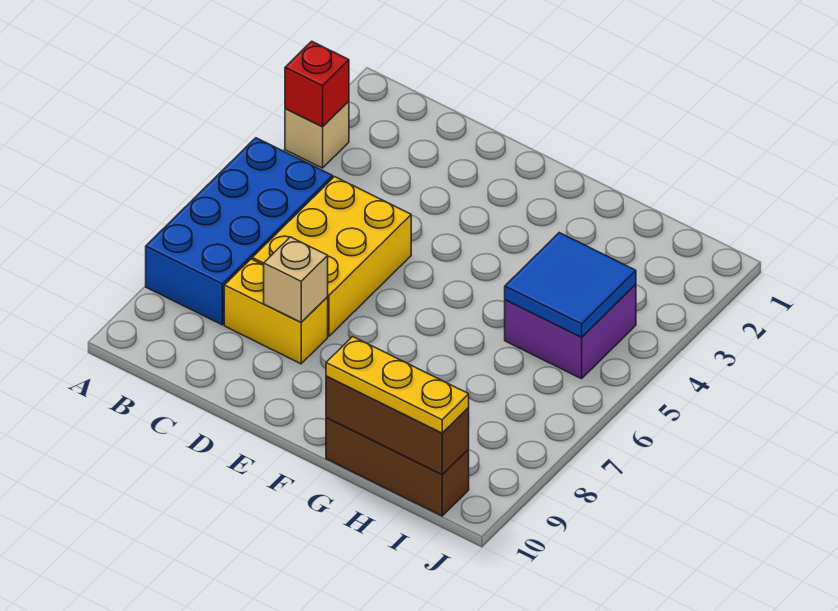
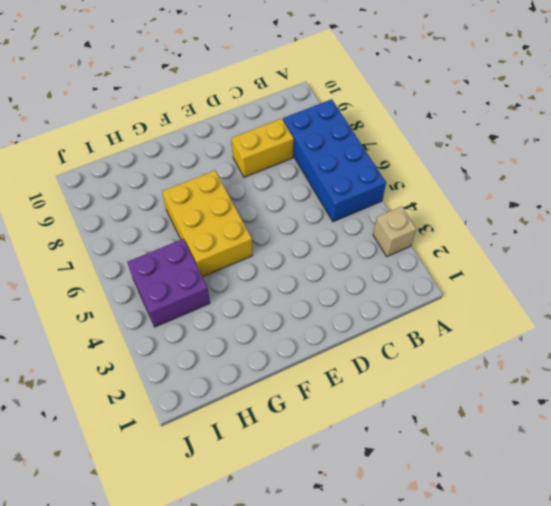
yellow 2x3 brick [162,171,253,277] -> yellow 2x3 brick moved to [252,177,411,336]
none -> brown 1x3 brick [326,418,469,516]
none -> red 1x1 brick [285,41,349,127]

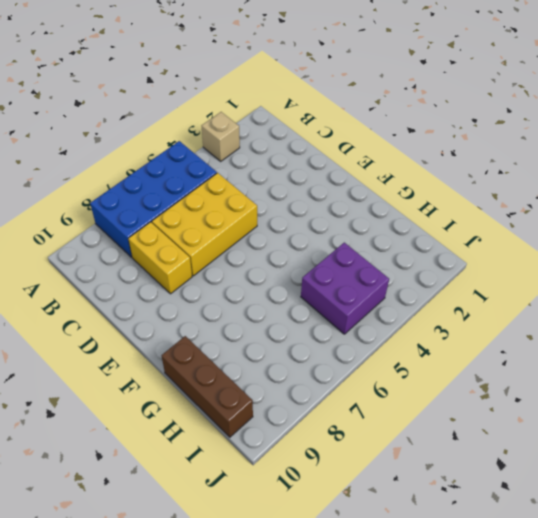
none -> red 1x1 brick [285,41,349,127]
none -> tan 1x1 brick [264,237,328,322]

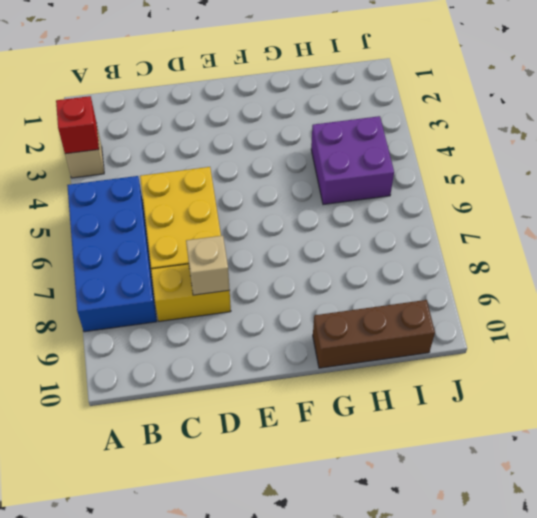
none -> brown 1x3 brick [326,376,469,475]
none -> blue 2x2 tile [505,233,636,337]

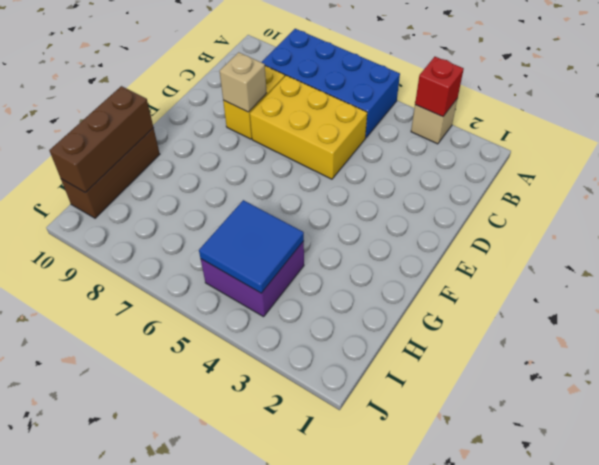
none -> yellow 1x3 plate [326,336,469,433]

